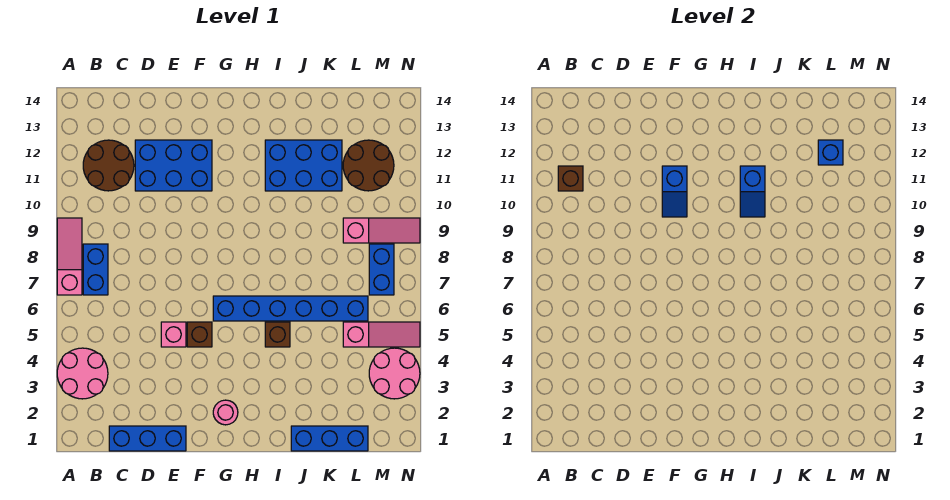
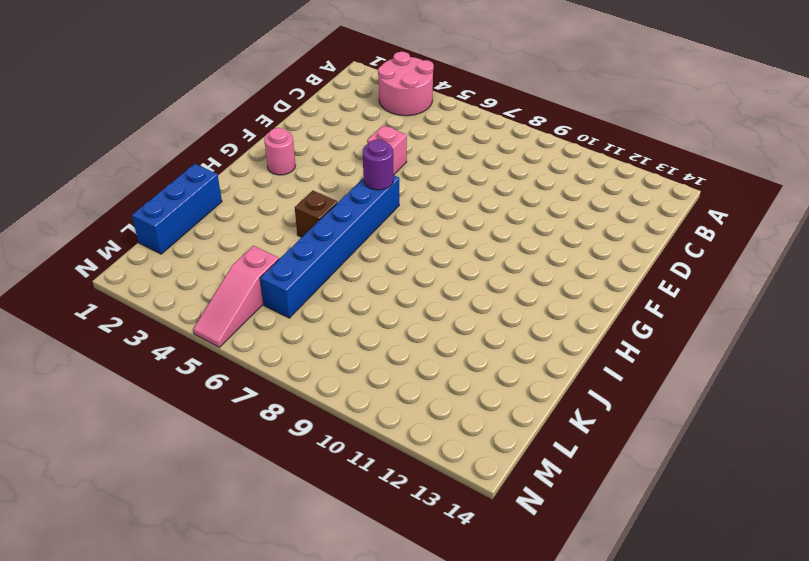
purple 1x1 round brick [363,139,393,190] -> none
none -> pink 1x3 slope [57,218,82,295]
none -> blue 1x2 brick [83,244,108,295]
none -> brown 2x2 round brick [83,140,134,191]

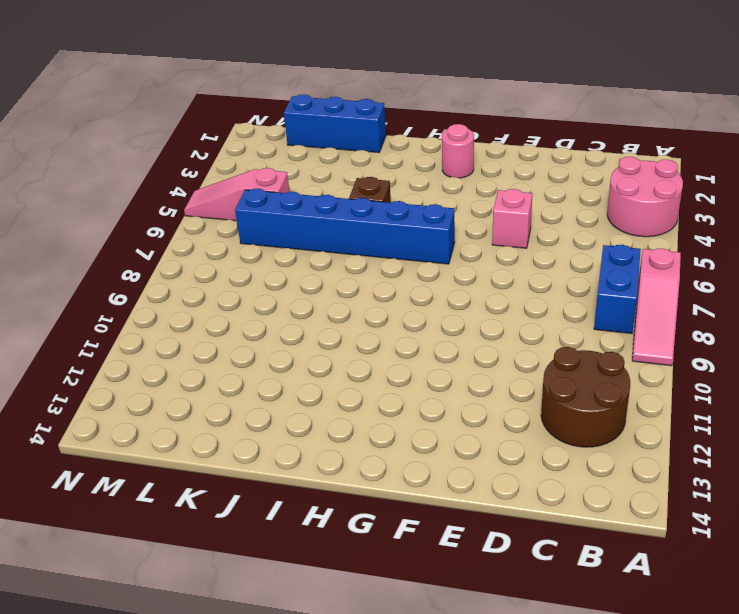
none -> blue 1x3 brick [109,426,186,451]
none -> blue 2x3 brick [135,140,212,191]
none -> brown 1x1 brick [187,322,212,347]

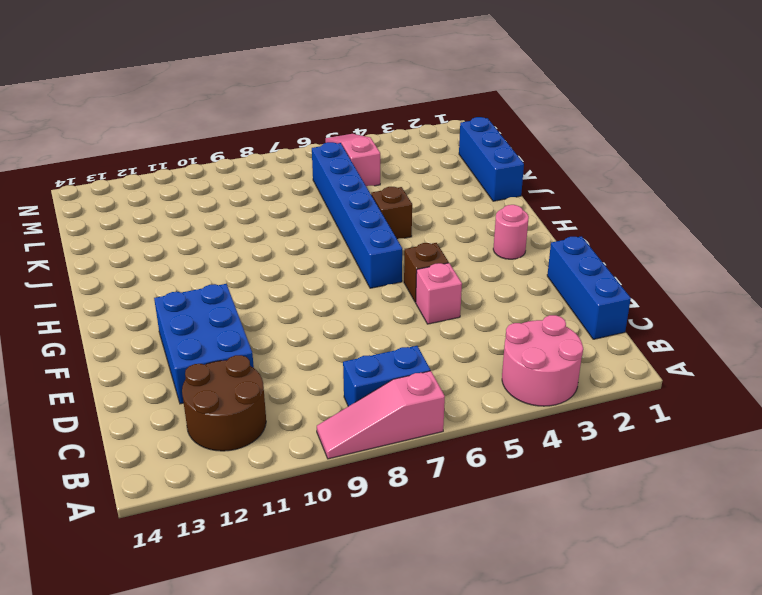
none -> blue 2x3 brick [265,140,342,191]
none -> pink 1x3 slope [343,218,420,243]
none -> brown 2x2 round brick [343,140,394,191]

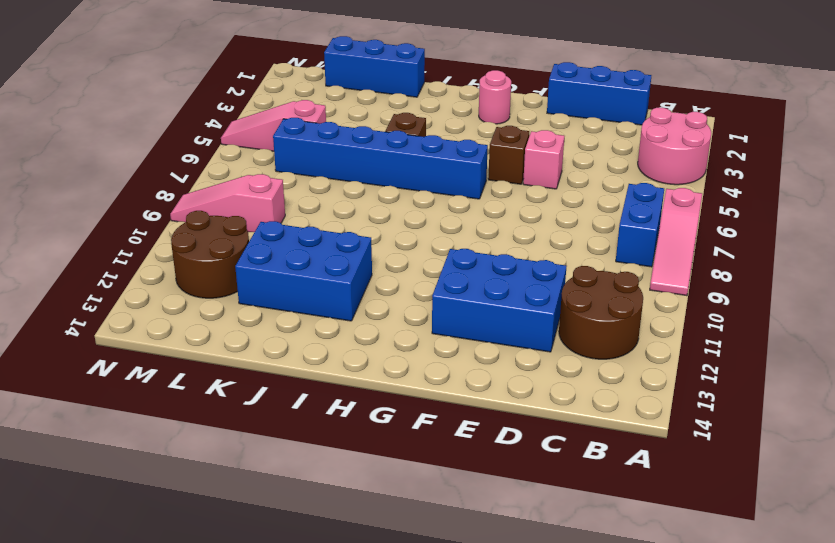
none -> pink 2x2 round brick [369,348,420,399]
none -> blue 1x2 brick [369,244,394,295]
none -> brown 1x1 brick [558,166,583,191]

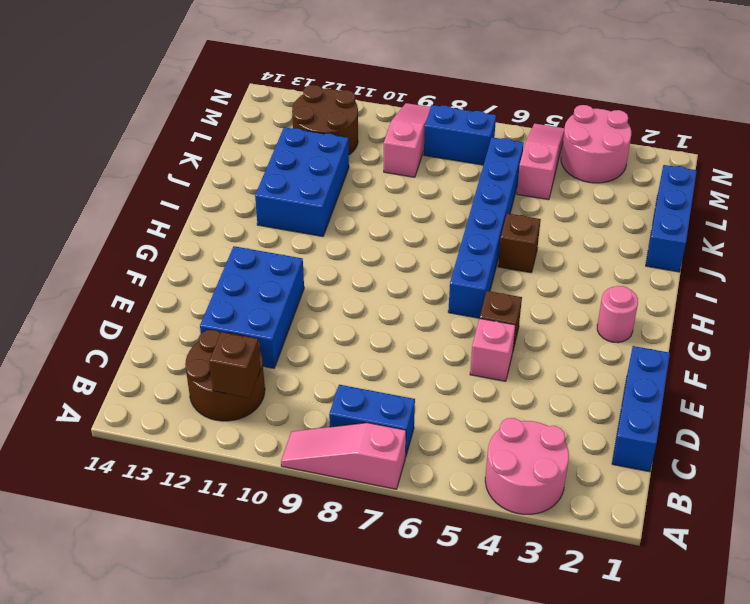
none -> blue 1x2 slope [662,166,687,217]
none -> blue 1x2 slope [740,166,765,217]
none -> blue 1x1 brick [818,140,843,165]

